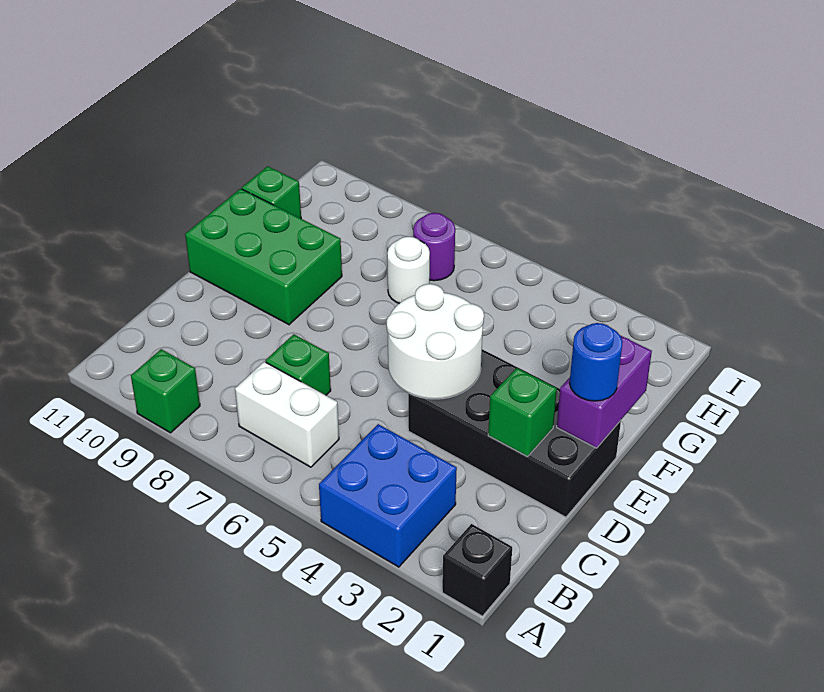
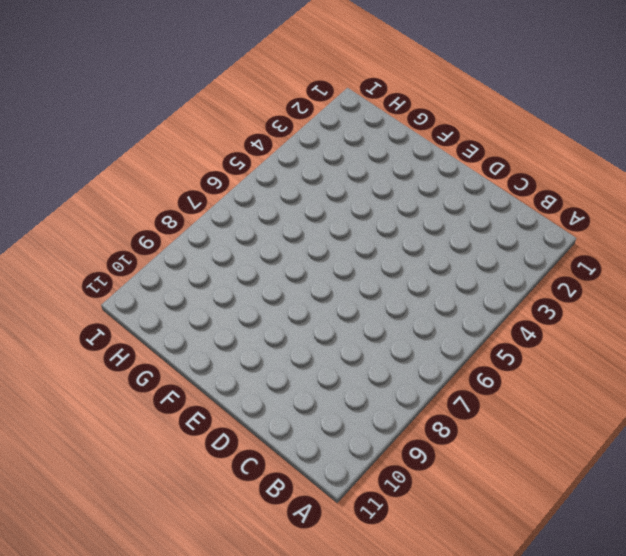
none -> black 1x1 brick [442,524,512,616]
none -> blue 2x2 brick [319,424,457,567]
none -> green 1x1 brick [131,349,200,433]

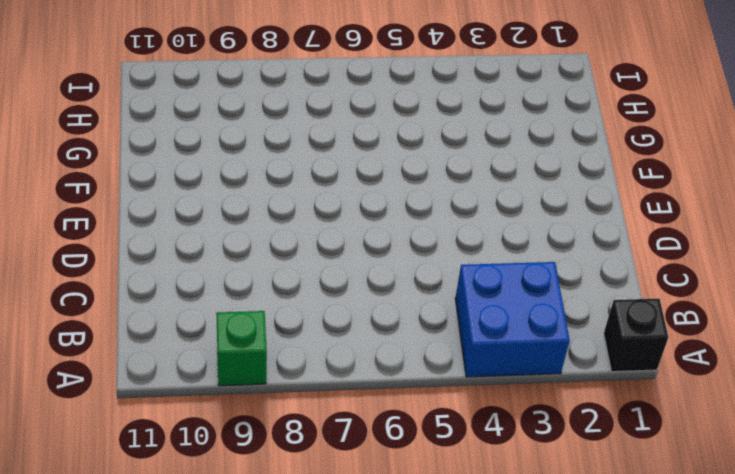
none -> white 1x2 brick [235,362,339,467]
none -> green 1x1 brick [266,334,331,395]
none -> black 2x4 brick [408,349,621,517]

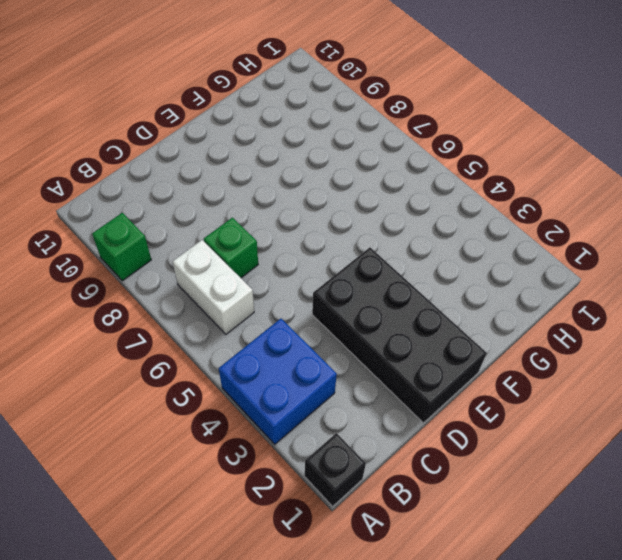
none -> green 2x3 brick [185,189,342,325]
none -> white 1x1 round brick [387,237,430,303]
none -> green 1x1 brick [242,166,301,218]

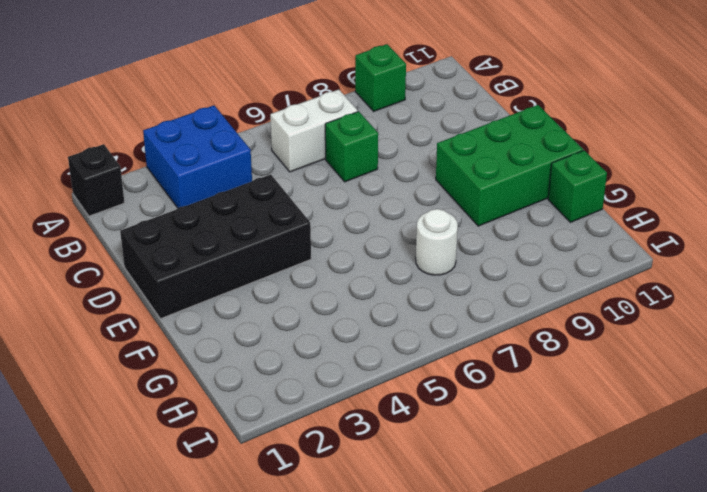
none -> purple 1x1 round brick [413,213,455,281]
none -> green 1x1 brick [488,368,557,457]
none -> white 2x2 round brick [387,284,484,399]

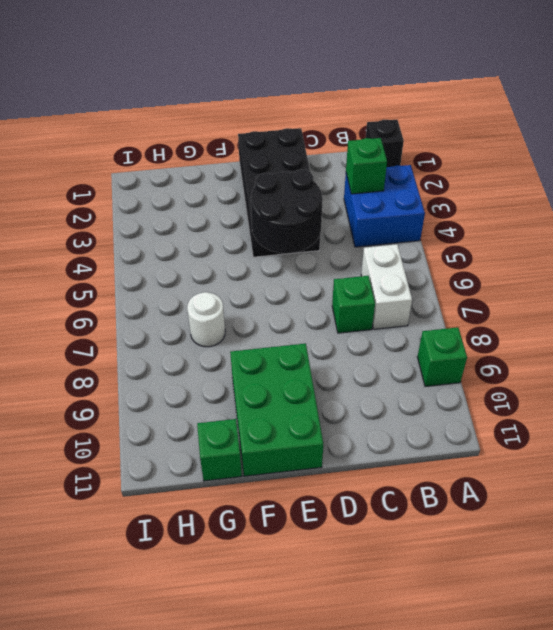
green 1x1 brick [346,138,387,194] -> green 1x1 brick moved to [488,368,557,457]
black 2x2 round brick [251,170,323,253] -> white 2x2 round brick [387,284,484,399]
none -> purple 1x1 round brick [413,213,455,281]
none -> purple 1x2 brick [557,335,652,448]
none -> blue 1x1 round brick [569,323,623,401]

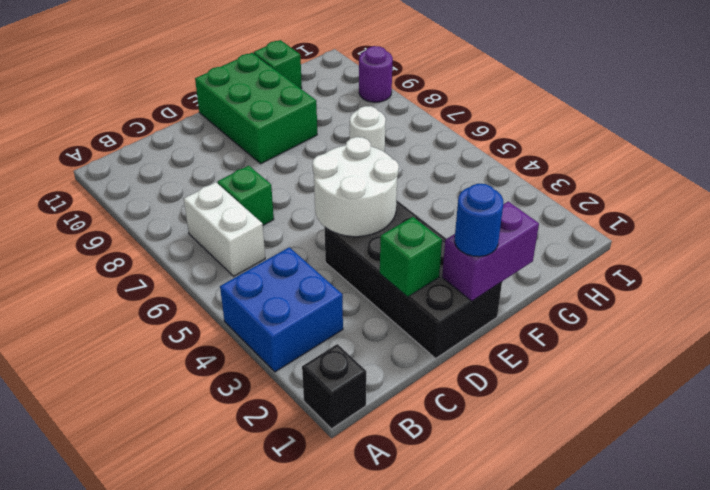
purple 1x1 round brick [359,46,393,102] -> purple 1x1 round brick moved to [413,213,455,281]
none -> green 1x1 brick [131,349,200,433]

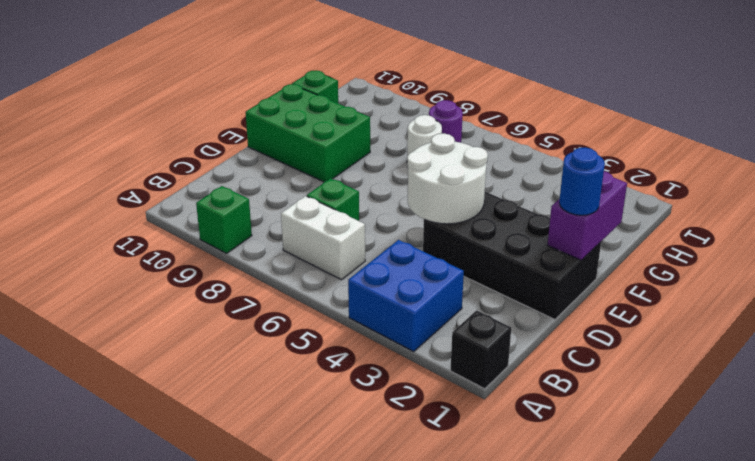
none -> green 1x1 brick [488,368,557,457]

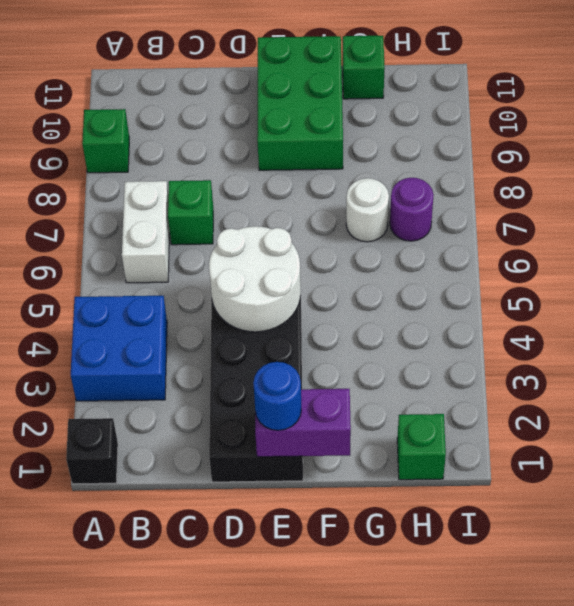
green 1x1 brick [397,414,446,480] -> green 1x1 brick moved to [488,368,557,457]

